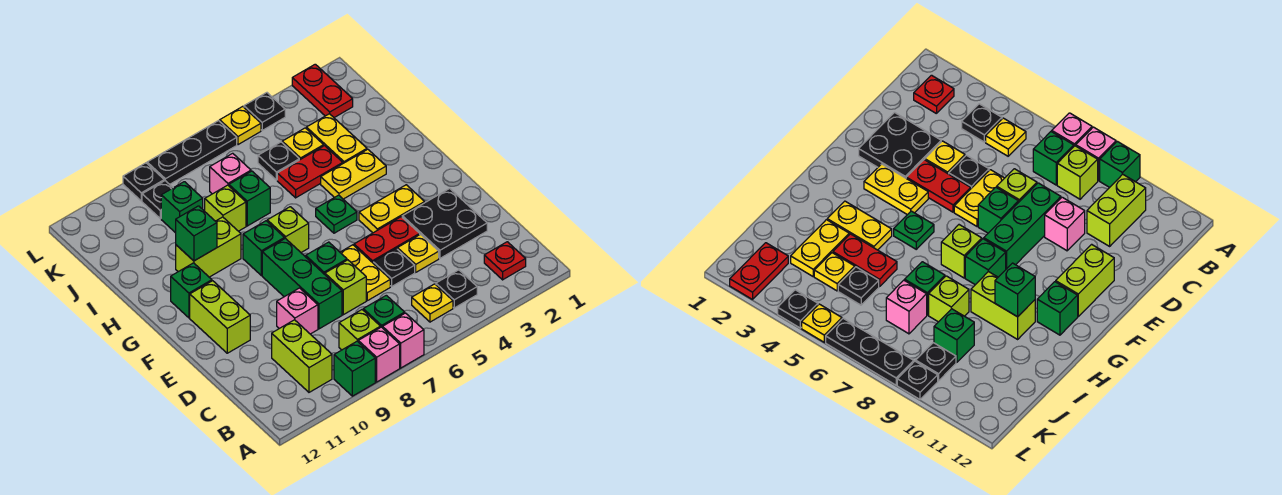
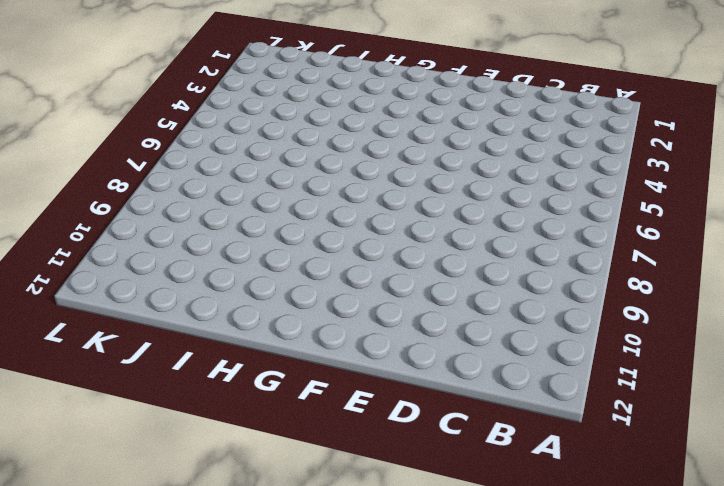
none -> pink 1x1 brick [383,313,424,368]
none -> pink 1x1 brick [358,327,400,382]
none -> green 1x1 brick [334,341,375,396]
none -> red 1x1 plate [484,242,526,280]

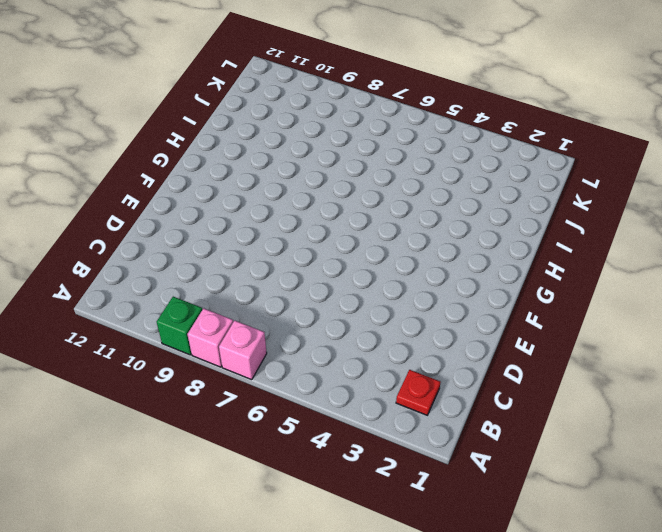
none -> black 1x1 plate [436,270,477,308]
none -> yellow 1x1 plate [412,284,453,322]
none -> green 1x1 brick [363,295,405,328]
none -> lime 1x1 brick [339,310,380,350]

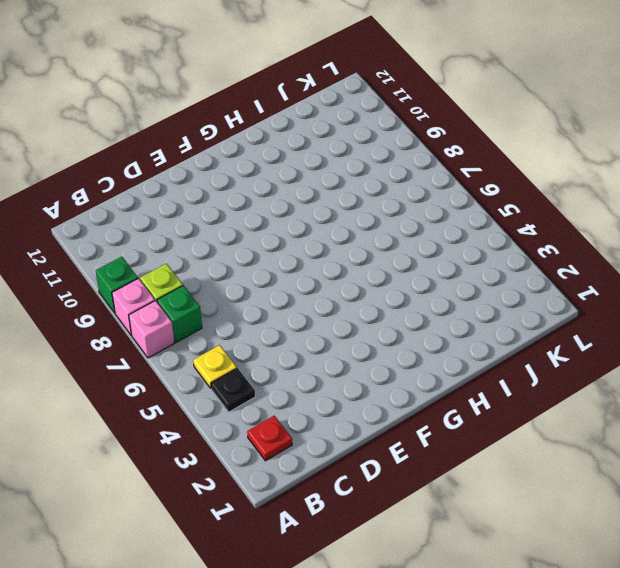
none -> lime 1x2 brick [272,320,332,392]
none -> black 2x2 plate [402,188,487,258]
none -> yellow 1x1 plate [397,234,439,272]
none -> black 1x1 plate [373,248,415,286]

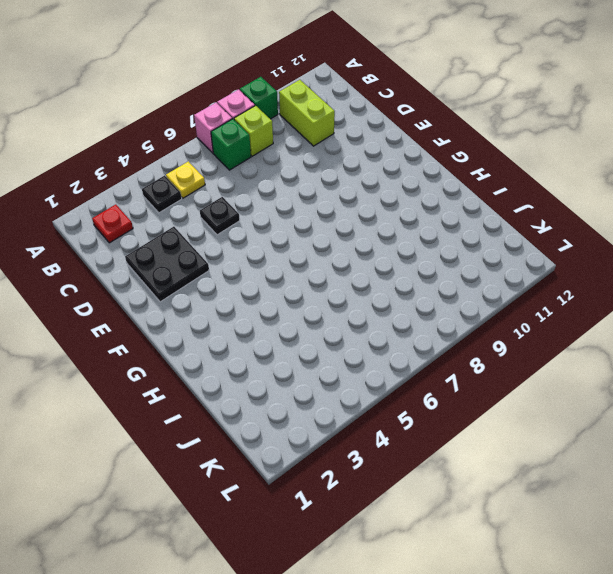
none -> yellow 1x1 plate [397,234,439,272]
none -> yellow 1x2 plate [340,245,390,301]
none -> lime 1x1 brick [325,260,366,315]
none -> green 1x3 brick [262,238,342,329]

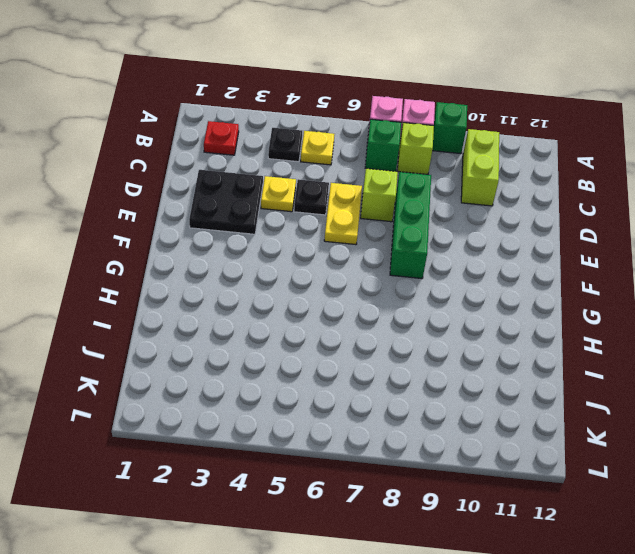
none -> pink 1x1 brick [277,288,318,334]
none -> red 1x2 plate [354,217,420,263]
none -> green 1x1 brick [306,242,347,274]
none -> lime 1x2 brick [190,281,250,353]

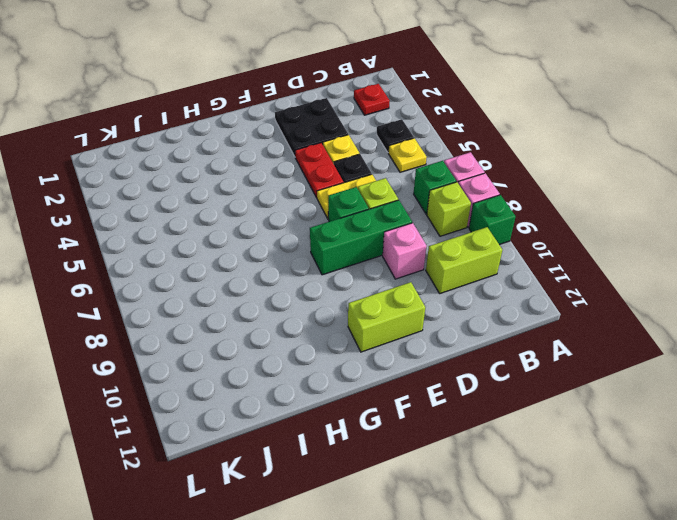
none -> yellow 1x2 plate [359,185,425,233]
none -> green 1x1 plate [316,195,357,233]
none -> lime 1x1 brick [267,207,309,252]
none -> green 1x1 brick [243,221,284,276]

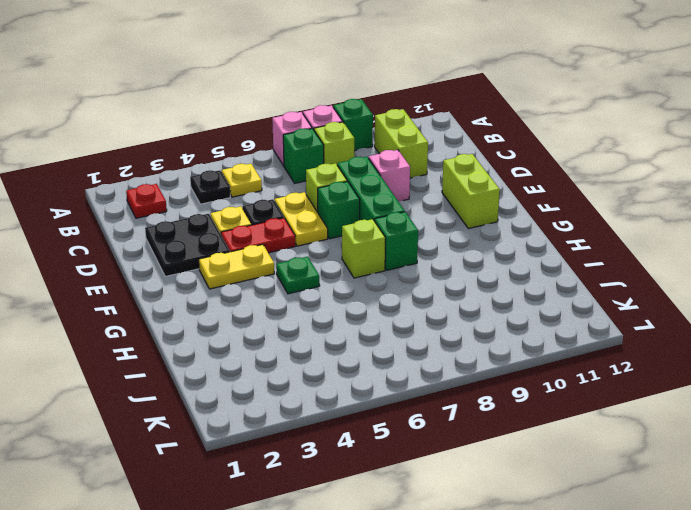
none -> green 1x1 brick [171,263,212,318]
none -> yellow 1x2 plate [321,149,386,199]
none -> lime 1x2 brick [176,217,241,277]
none -> yellow 1x2 plate [306,114,367,163]

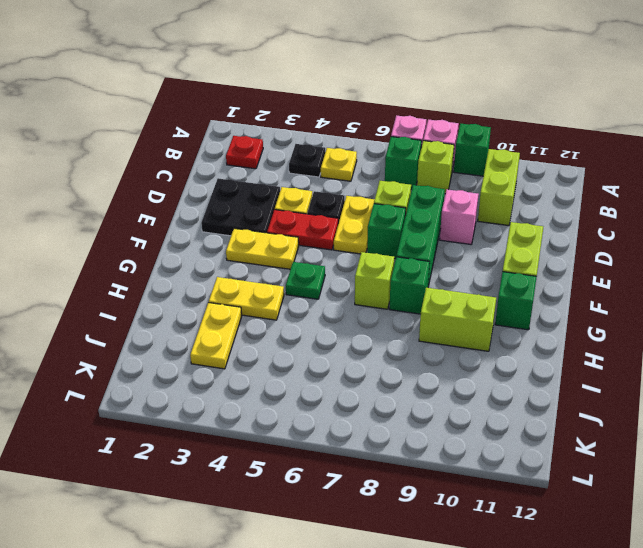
none -> red 1x2 plate [277,146,343,198]
none -> green 1x1 brick [229,171,270,226]
none -> lime 1x1 brick [205,185,246,231]
none -> yellow 1x1 plate [282,128,324,160]

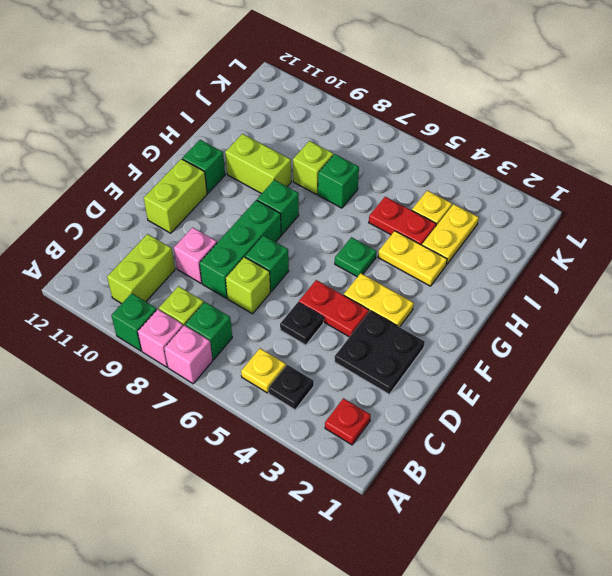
none -> yellow 1x1 plate [397,234,439,272]
none -> yellow 1x2 plate [340,245,390,301]
none -> lime 1x1 brick [267,207,309,252]
none -> black 1x1 plate [258,142,299,180]

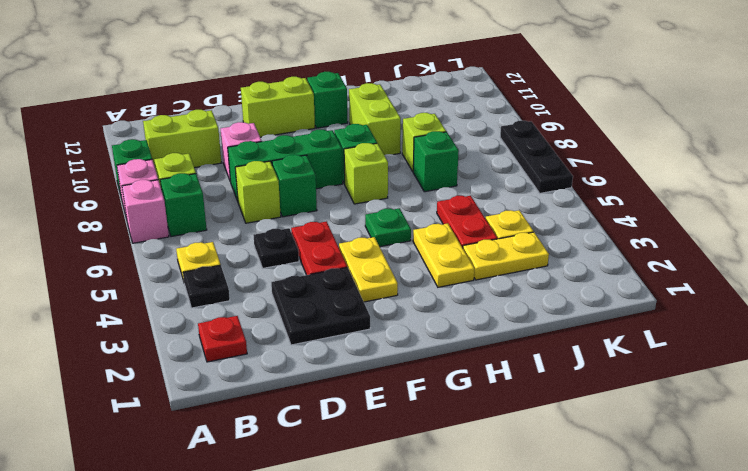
none -> yellow 1x1 plate [397,234,439,272]
none -> yellow 1x2 plate [340,245,390,301]
none -> black 1x1 plate [258,142,299,180]
none -> pink 1x1 brick [210,153,251,194]

